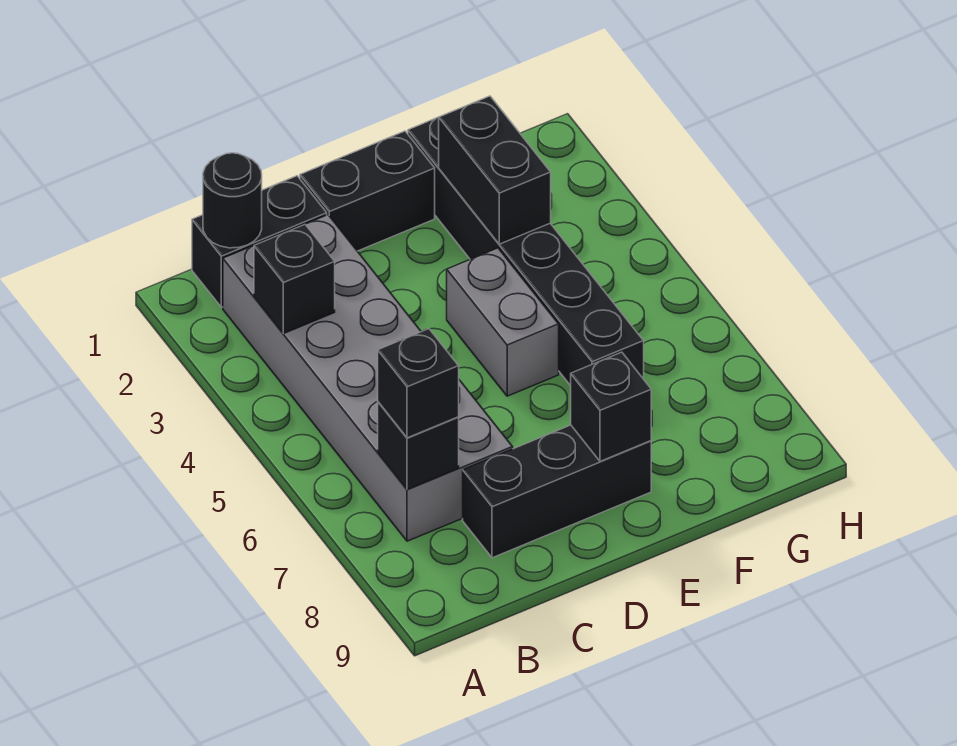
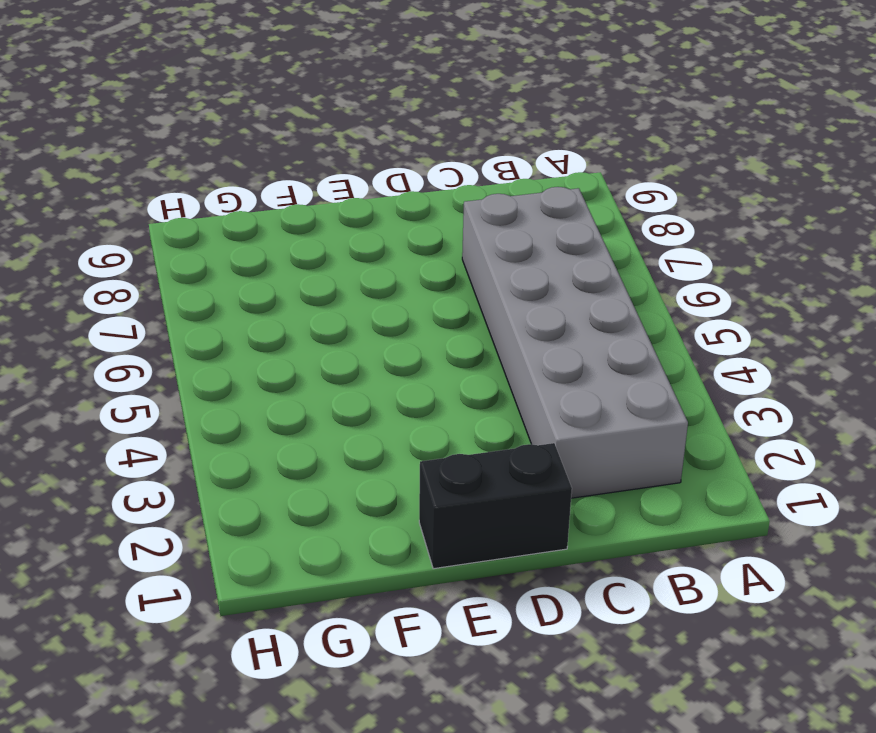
none -> black 1x2 brick [192,176,327,307]
none -> black 1x3 brick [463,425,651,558]
none -> grey 1x2 brick [447,248,559,396]

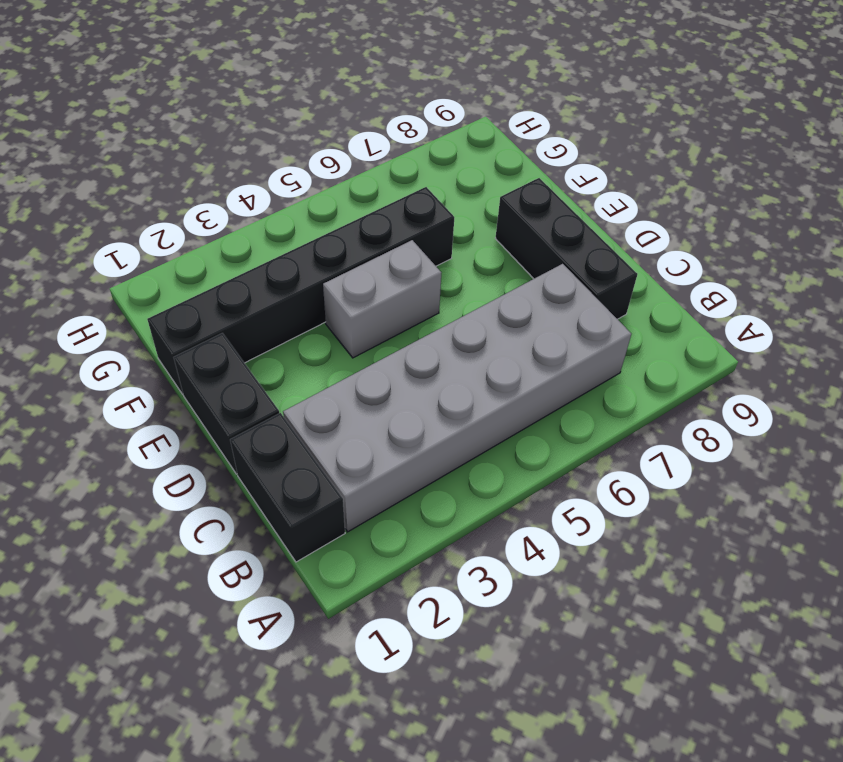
none -> black 1x1 round brick [203,153,262,248]
none -> black 1x1 brick [254,224,335,334]
none -> black 1x1 brick [378,402,459,490]

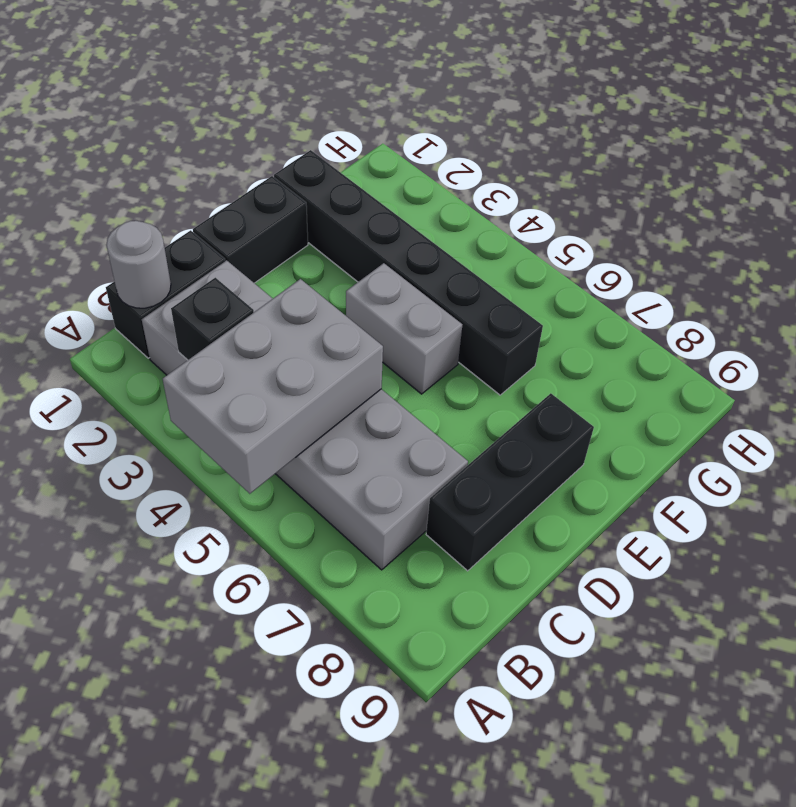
grey 2x3 brick [163,279,383,494] -> none
grey 1x1 round brick [106,221,171,308] -> black 1x1 round brick [203,153,262,248]
none -> black 1x1 brick [378,402,459,490]
none -> black 1x1 brick [571,352,651,461]
none -> black 1x2 brick [439,96,551,244]

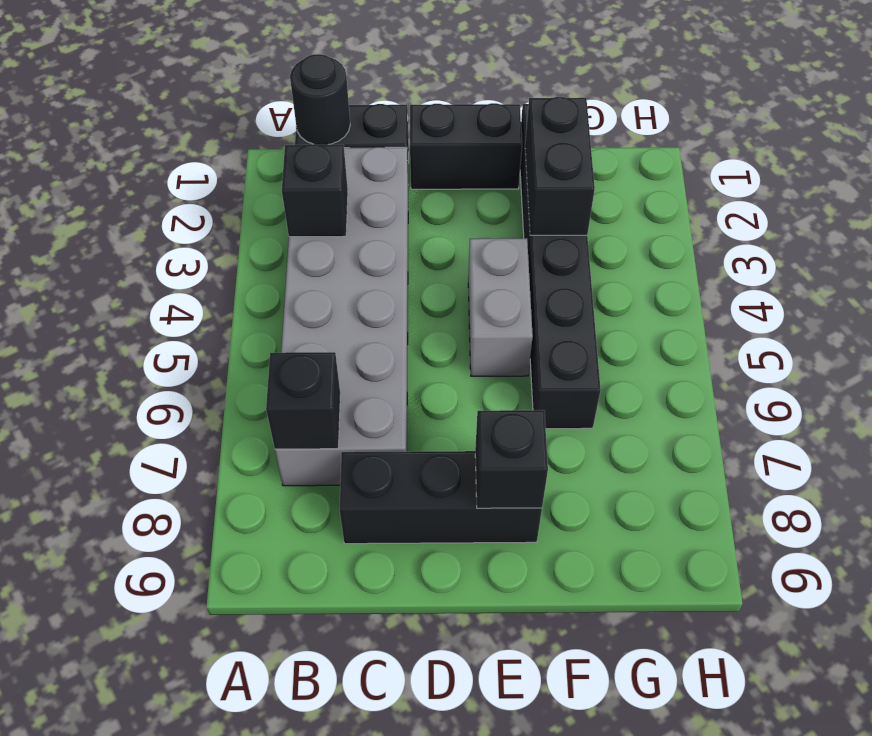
none -> black 1x1 brick [378,329,459,438]

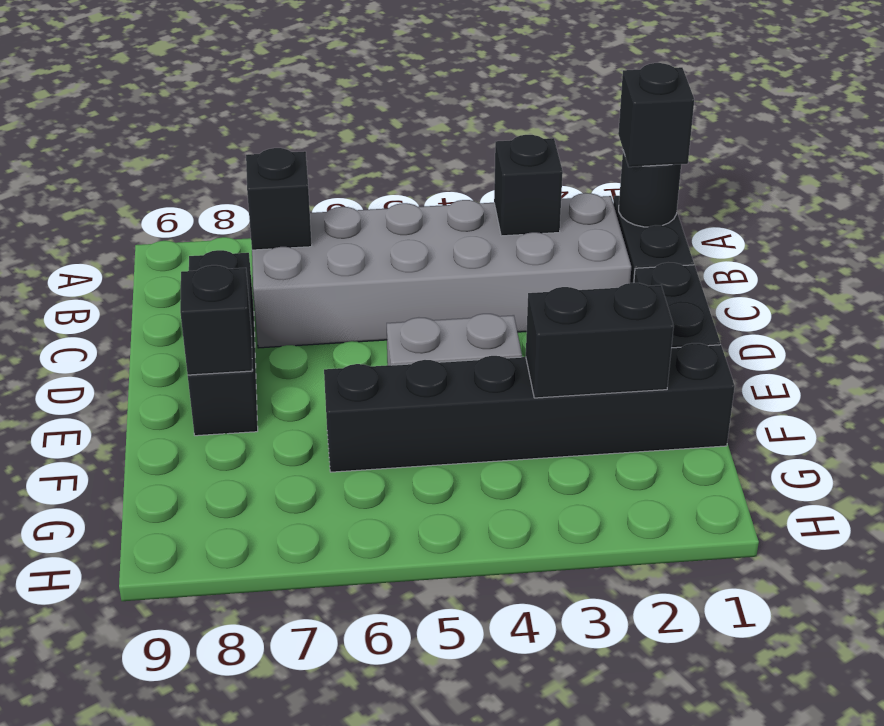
black 1x1 brick [618,63,694,167] -> black 1x1 brick moved to [378,329,459,438]

